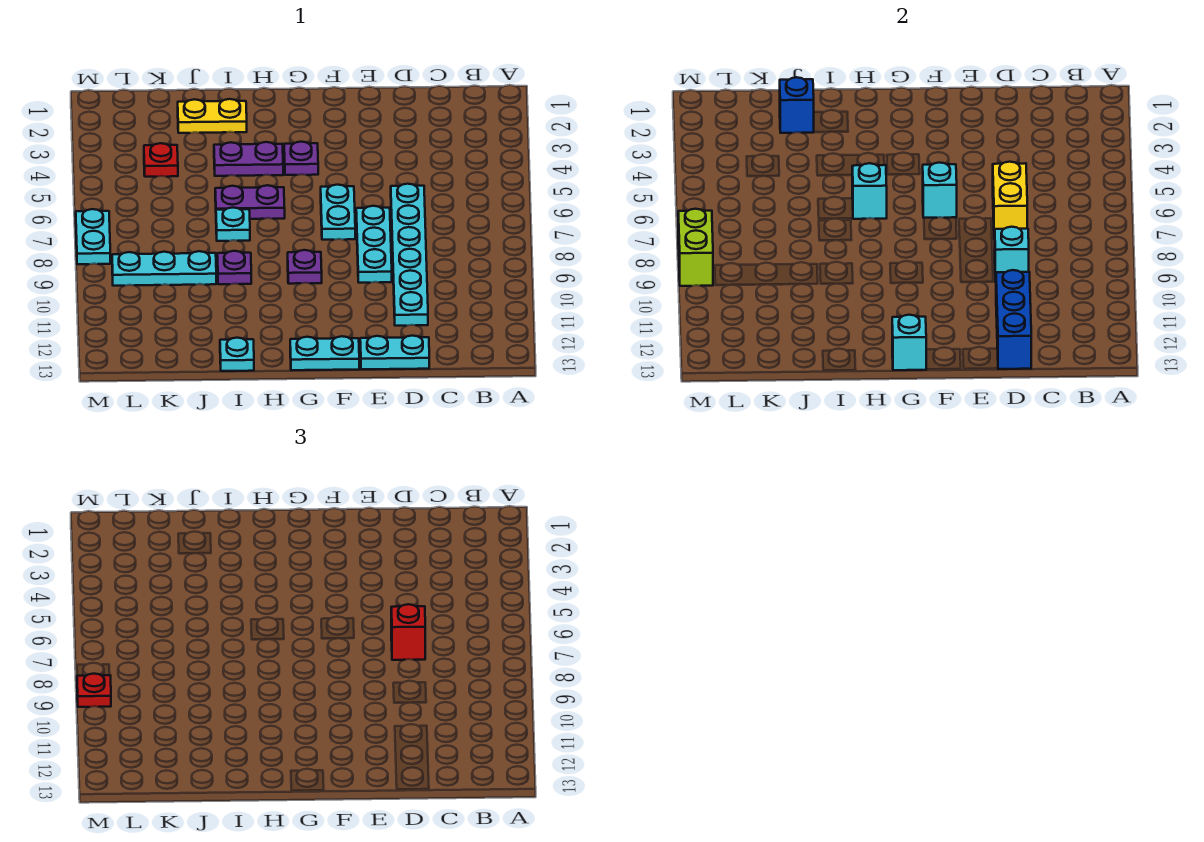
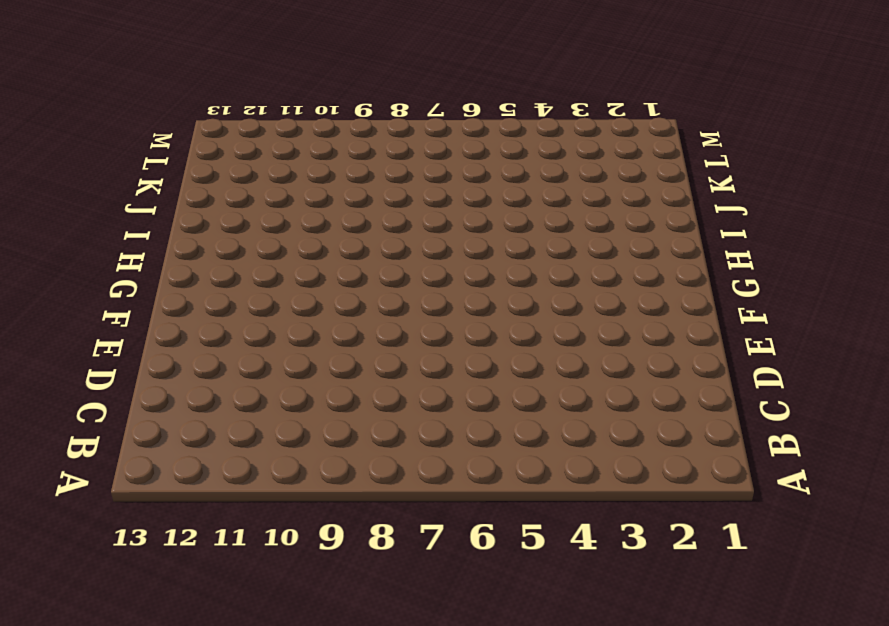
none -> cyan 1x6 plate [391,184,428,326]
none -> cyan 1x2 plate [360,336,429,369]
none -> cyan 1x3 plate [356,206,392,283]

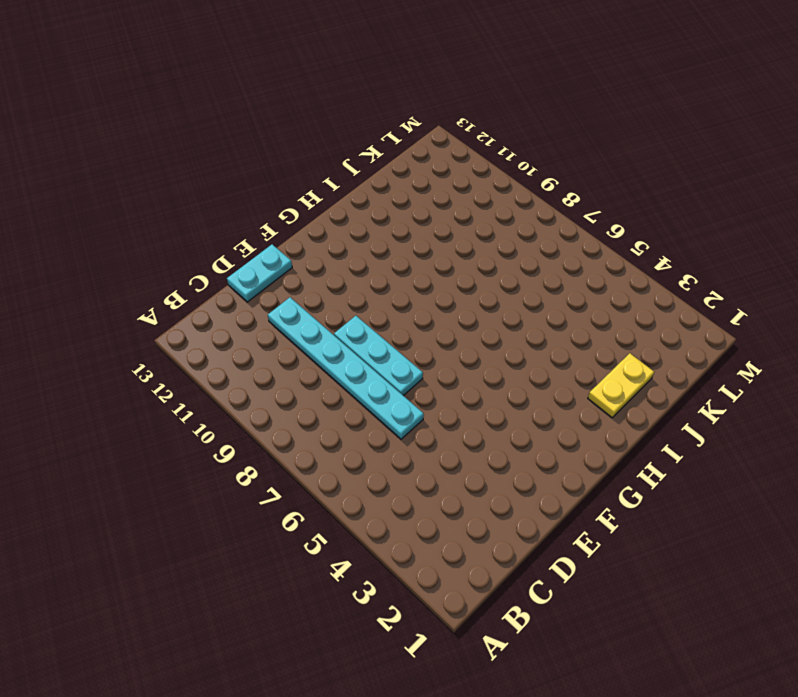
none -> cyan 1x2 plate [321,185,355,240]
none -> cyan 1x2 plate [290,336,359,370]
none -> purple 1x1 plate [284,142,318,175]

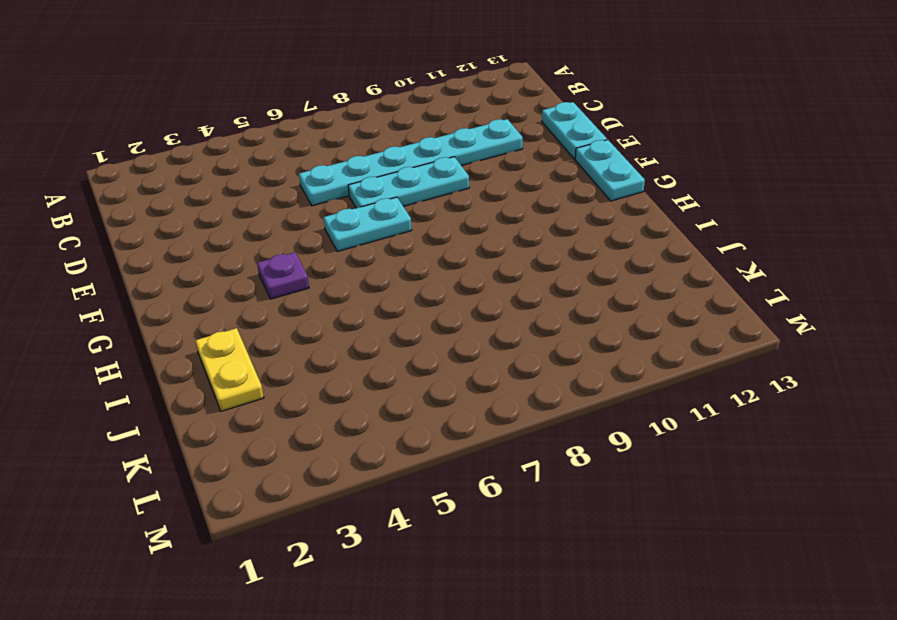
none -> purple 1x1 plate [288,250,322,284]
none -> purple 1x2 plate [214,142,283,176]
none -> purple 1x2 plate [215,185,285,219]

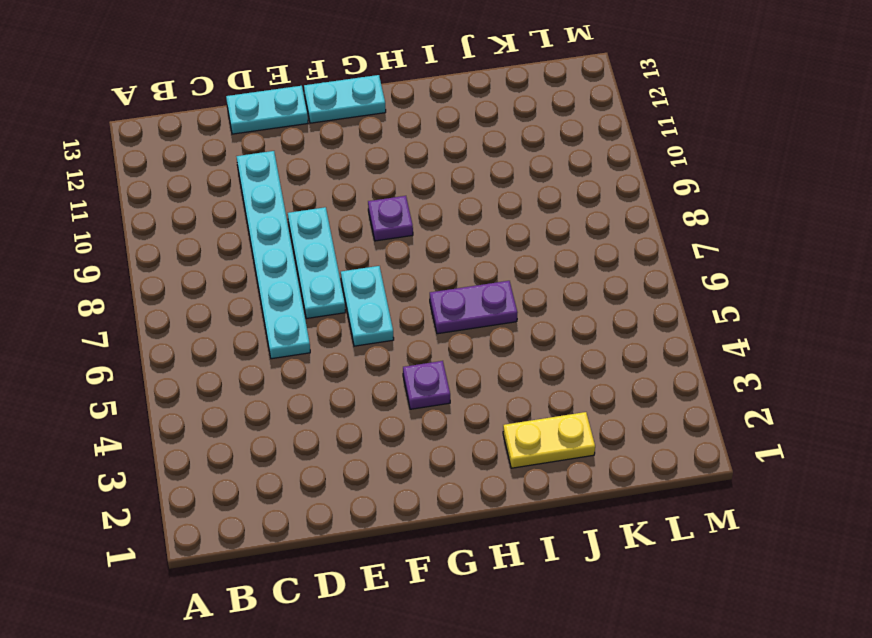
none -> purple 1x2 plate [214,142,283,176]
none -> cyan 1x1 plate [216,208,250,241]
none -> purple 1x1 plate [217,251,251,284]

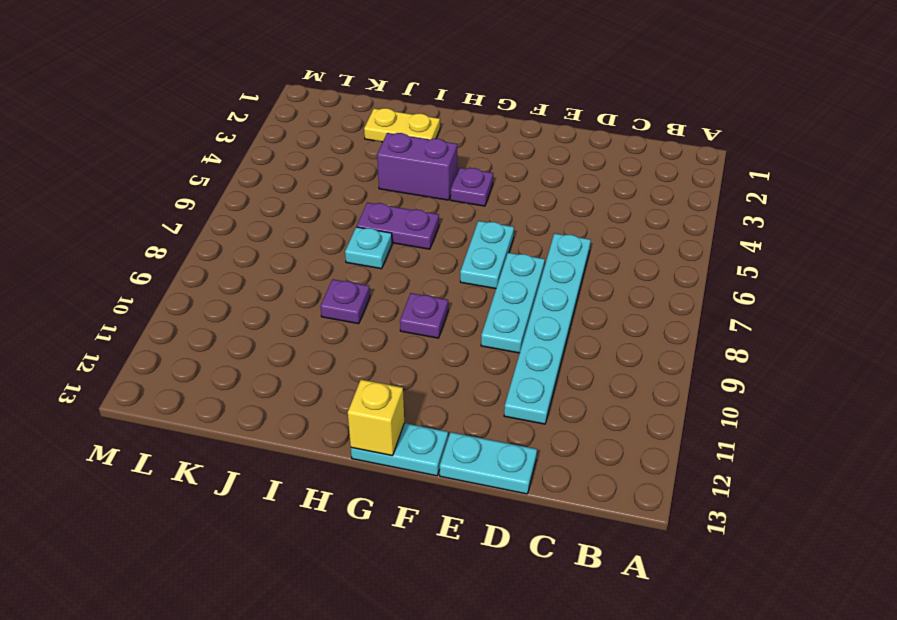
yellow 1x1 brick [348,380,404,456] -> cyan 1x1 brick [892,315,927,370]
purple 1x2 brick [377,133,457,200] -> purple 1x2 plate [214,142,283,176]
none -> cyan 1x1 plate [220,338,254,371]
none -> cyan 1x3 plate [112,251,216,286]
none -> red 1x1 plate [144,143,178,177]

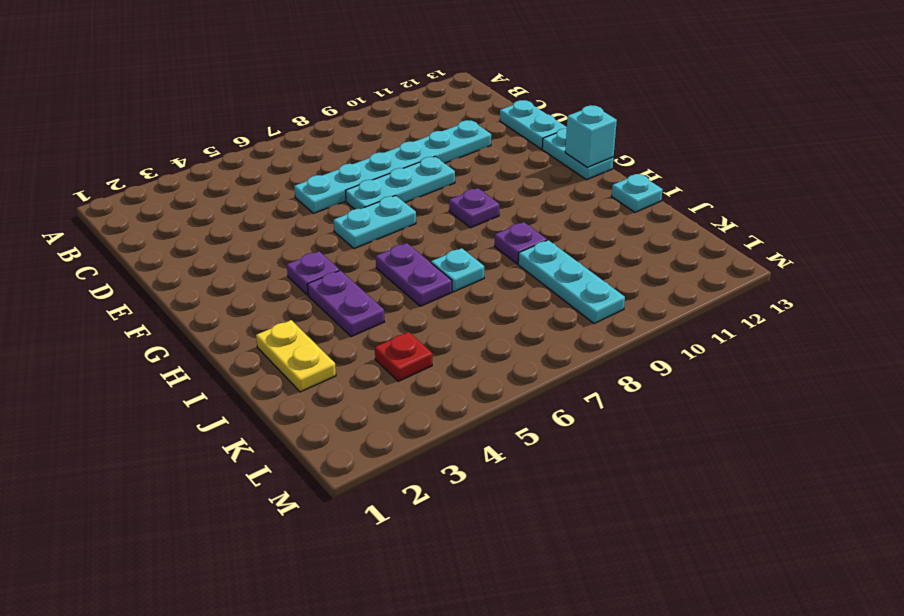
none -> cyan 1x2 plate [76,209,110,264]
none -> yellow 1x2 brick [993,162,1027,239]
none -> cyan 1x1 brick [995,227,1029,282]

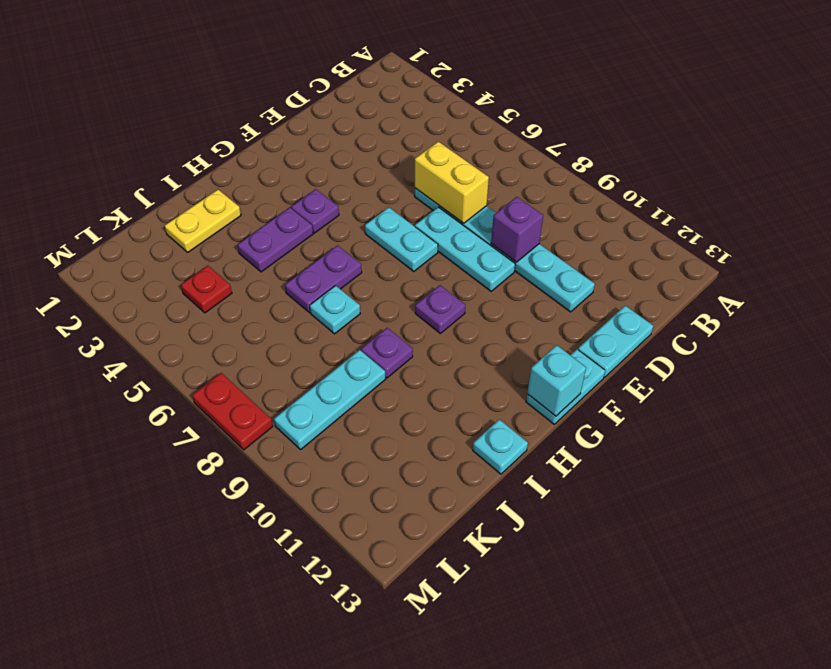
purple 1x1 brick [491,197,543,262] -> cyan 1x1 brick [995,227,1029,282]
red 1x2 plate [192,373,273,450] -> cyan 1x2 plate [76,209,110,264]
none -> blue 1x3 brick [996,270,1031,369]
none -> cyan 1x1 brick [923,163,957,218]
none -> cyan 1x1 brick [852,163,887,219]

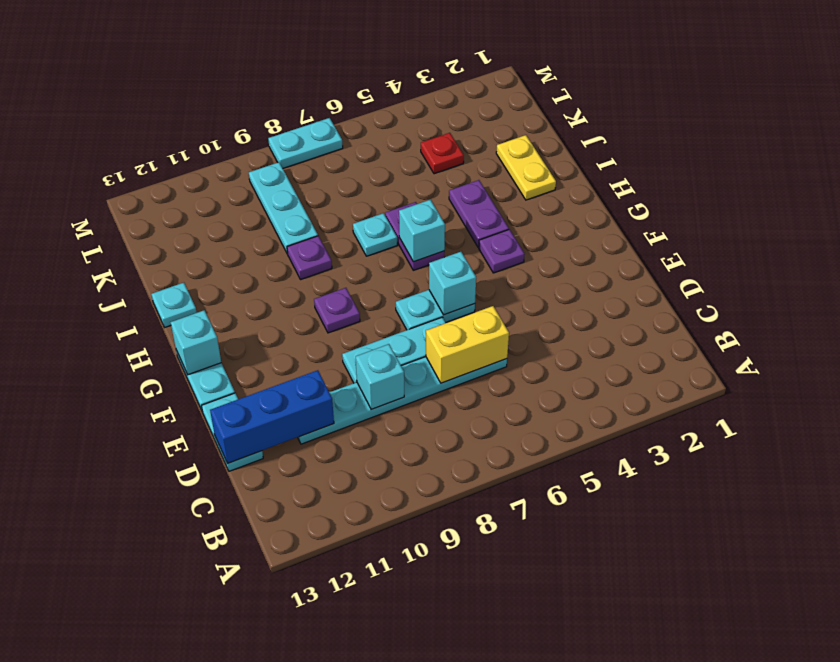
none -> blue 1x1 brick [780,77,814,133]
none -> lime 1x2 brick [678,209,713,286]
none -> red 1x1 brick [391,604,425,660]

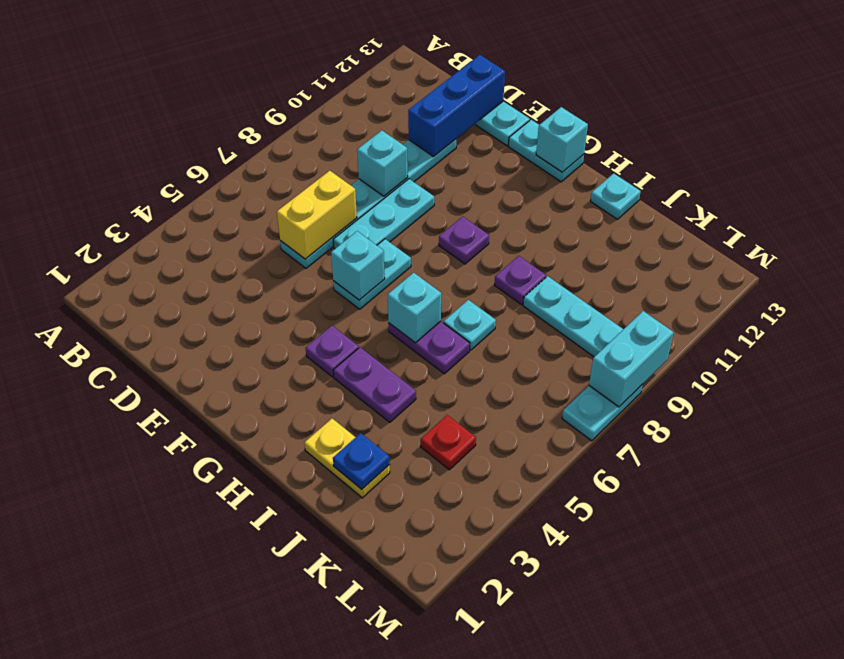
blue 1x1 plate [333,433,390,489] -> blue 1x1 brick [780,77,814,133]
cyan 1x2 brick [589,311,674,407] -> lime 1x2 brick [678,209,713,286]
none -> red 1x1 brick [391,604,425,660]
none -> red 1x1 plate [77,674,111,707]

